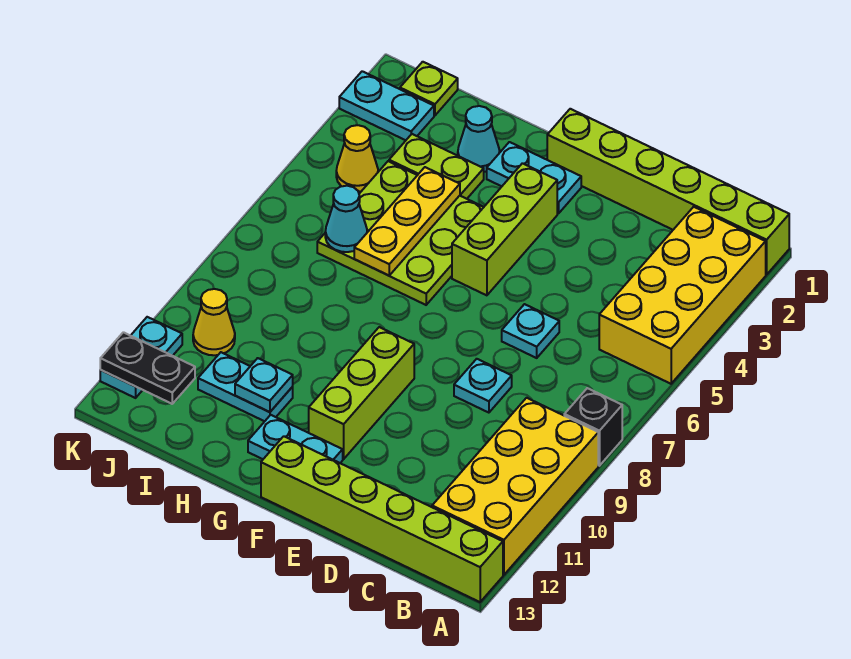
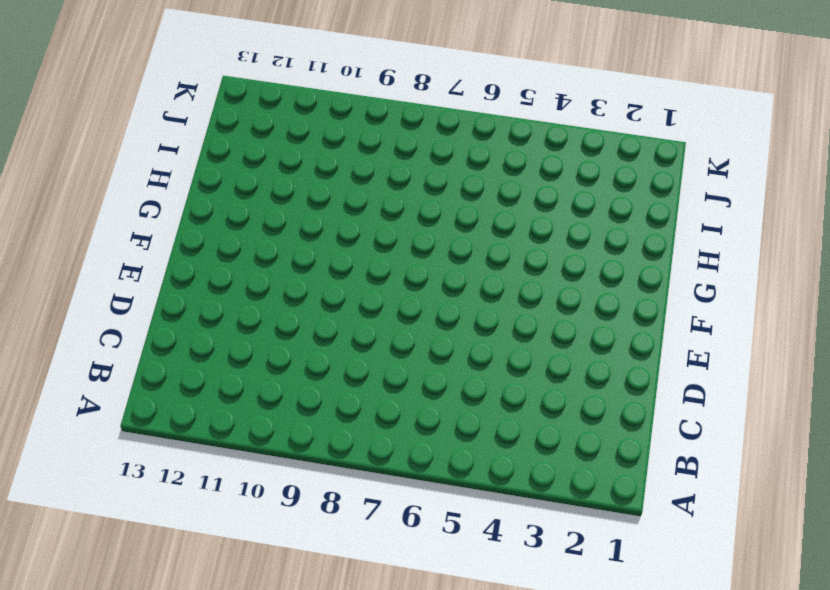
none -> lime 1x6 brick [547,109,789,275]
none -> yellow 2x4 brick [599,207,766,384]
none -> black 1x1 brick [564,388,622,466]

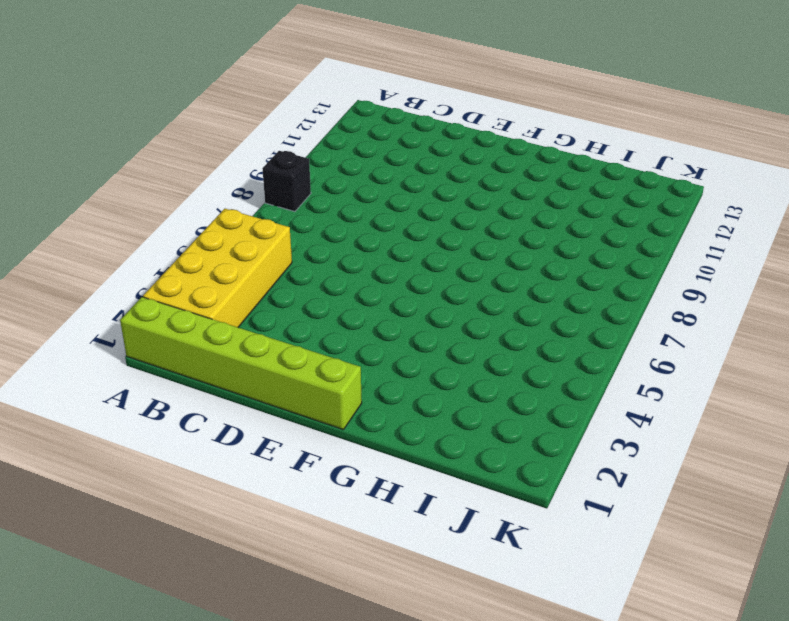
none -> yellow 2x4 brick [432,398,598,575]
none -> lime 1x6 brick [261,436,503,602]
none -> cyan 1x1 plate [502,304,559,358]

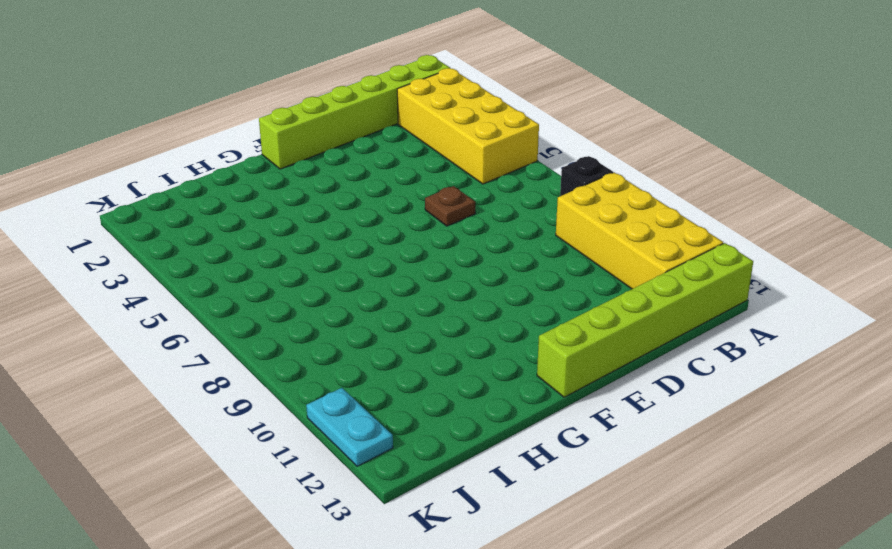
brown 1x1 plate [425,186,475,226] -> cyan 1x1 plate [502,304,559,358]
none -> cyan 1x1 plate [454,359,512,413]
none -> cyan 1x2 plate [487,142,581,214]
none -> lime 1x3 brick [452,163,557,295]

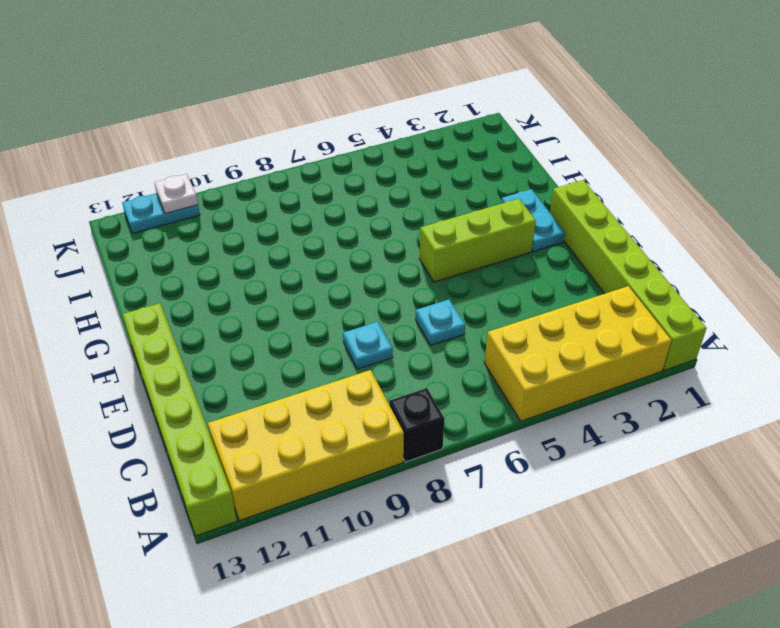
white 1x1 plate [155,174,198,214] -> none
none -> lime 1x3 brick [309,327,414,459]
none -> cyan 1x2 plate [248,415,343,463]
none -> lime 3x3 plate [317,161,484,305]

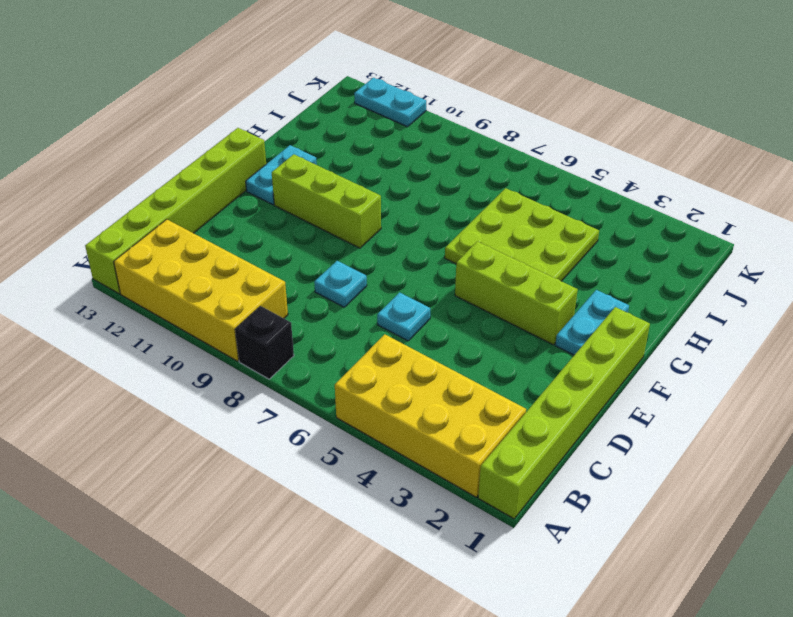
none -> cyan 1x1 cone [458,106,500,172]
none -> lime 1x2 plate [389,134,484,199]
none -> cyan 1x2 plate [198,352,293,421]

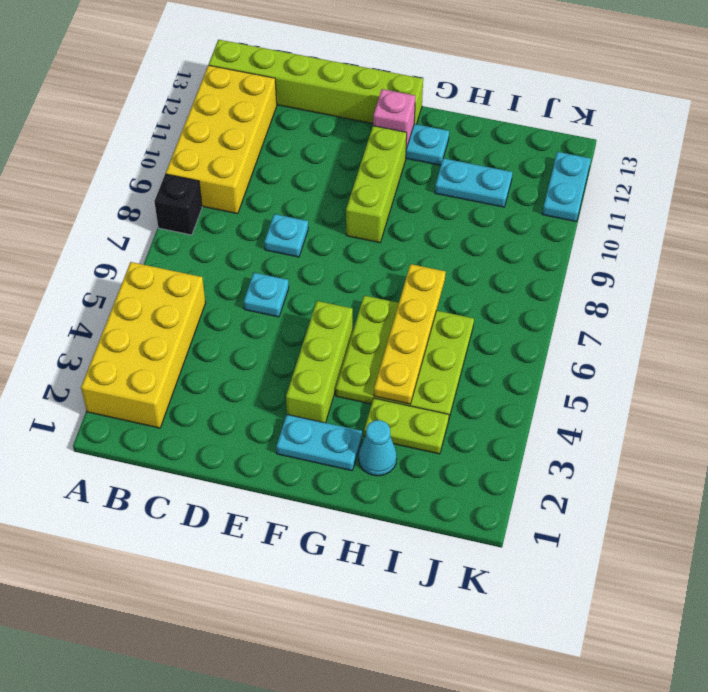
pink 1x1 brick [373,89,415,149] -> none
yellow 1x4 plate [374,264,446,404] -> yellow 1x3 plate [354,167,460,275]
none -> lime 1x6 brick [547,109,789,275]
none -> lime 1x1 plate [400,62,458,115]
none -> cyan 1x2 plate [339,71,434,140]

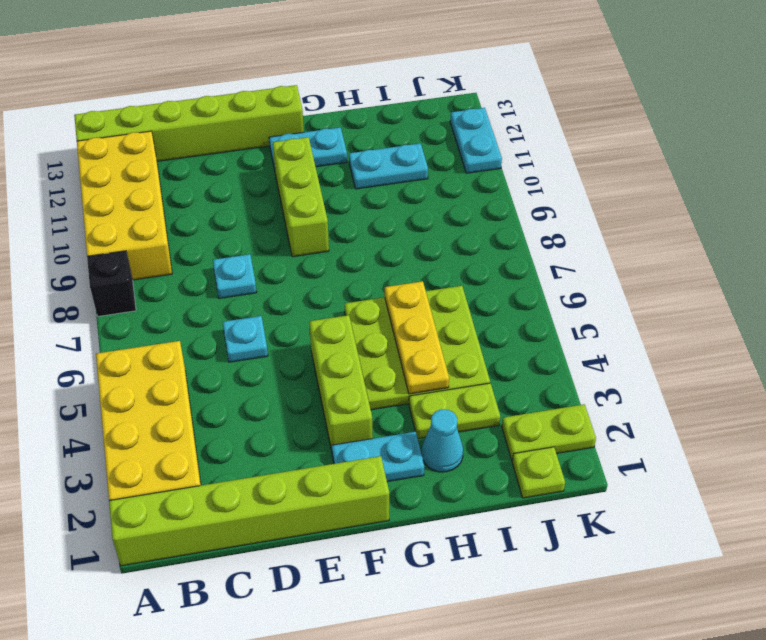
lime 1x2 plate [502,404,596,461] -> cyan 1x2 plate [339,71,434,140]
none -> yellow 1x1 cone [336,125,378,192]
none -> yellow 1x1 cone [193,289,235,355]
none -> cyan 1x1 plate [235,358,293,412]

